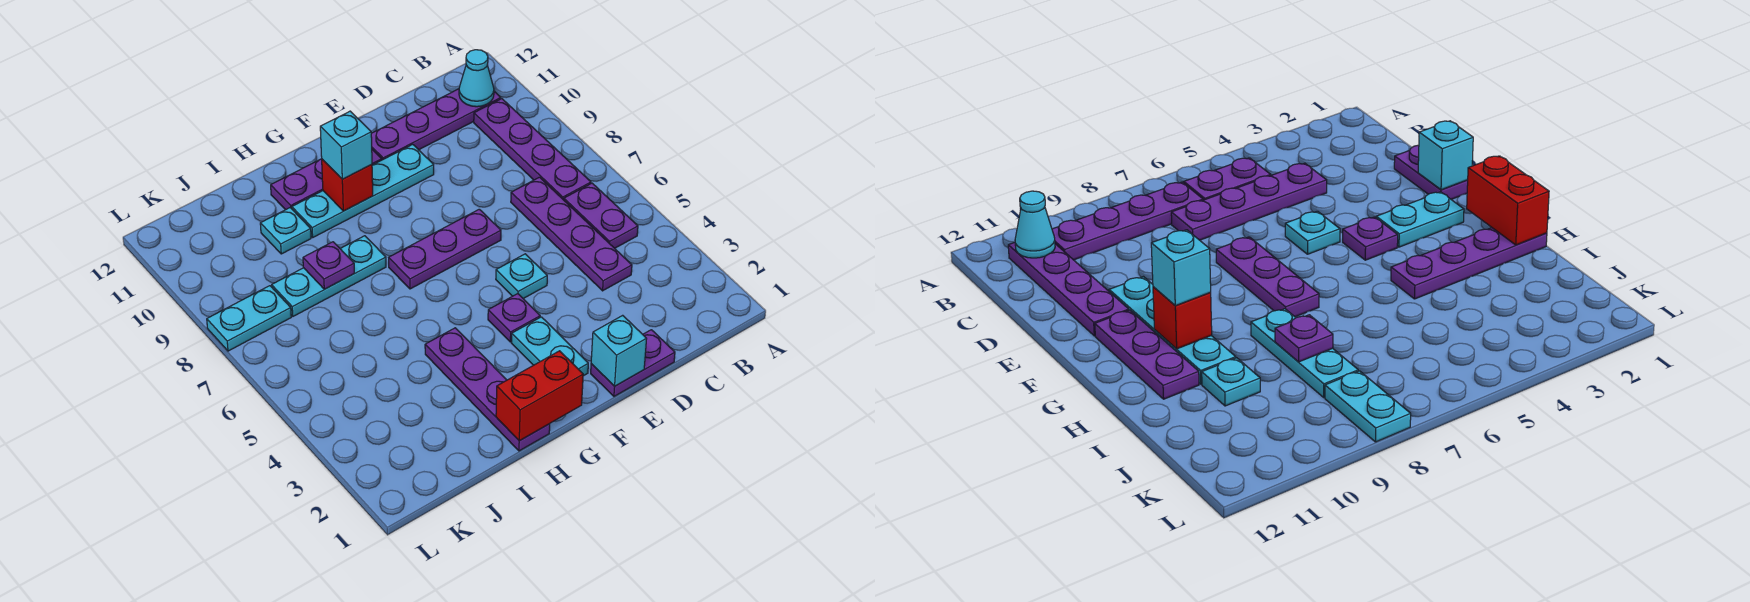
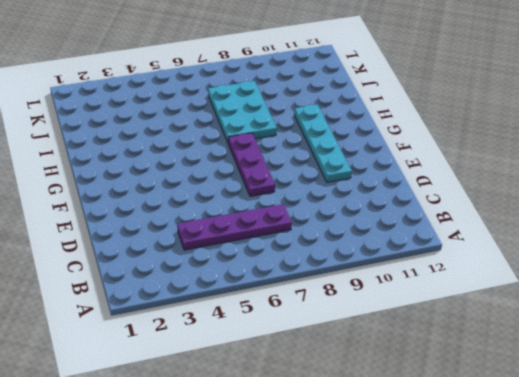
cyan 2x3 plate [208,81,277,142] -> cyan 1x3 plate [272,236,386,316]
none -> purple 1x2 plate [564,183,638,248]
none -> purple 1x4 plate [474,99,591,200]
none -> purple 1x4 plate [371,89,501,160]

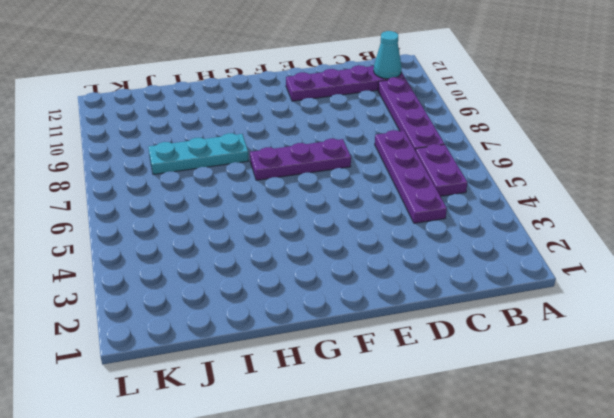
none -> purple 1x2 plate [591,330,675,396]
none -> cyan 1x1 plate [496,254,547,299]
none -> cyan 1x4 plate [292,144,434,237]

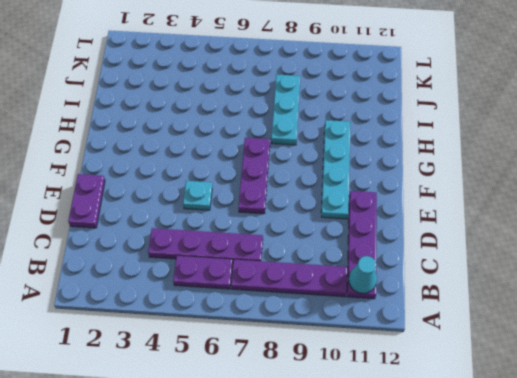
none -> cyan 1x2 plate [512,317,588,376]
none -> purple 1x1 plate [488,294,540,342]
none -> purple 1x3 plate [271,150,382,210]

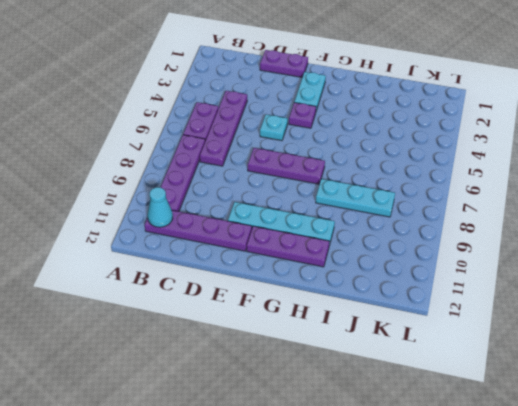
none -> purple 1x4 plate [425,328,550,451]
none -> cyan 1x1 plate [260,208,311,254]
none -> cyan 1x2 plate [207,286,291,351]

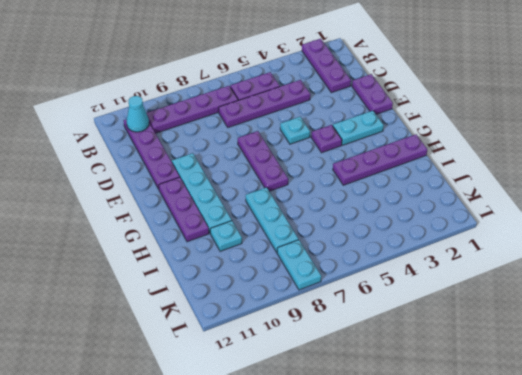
purple 1x3 plate [302,39,351,93] -> none
none -> cyan 1x1 brick [591,315,646,386]
none -> red 1x2 brick [496,351,583,441]
none -> red 1x1 brick [322,159,373,211]

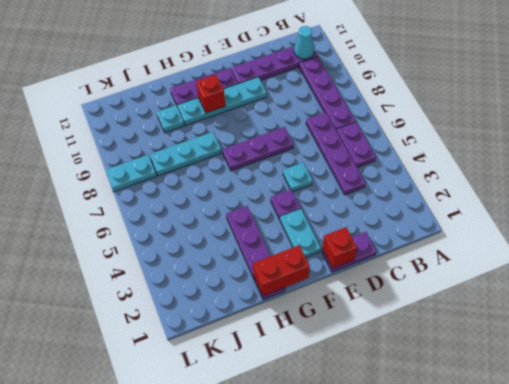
red 1x1 brick [322,227,357,268] -> cyan 1x1 brick [591,315,646,386]
none -> purple 1x1 plate [303,242,354,289]
none -> cyan 1x1 brick [320,111,372,179]

